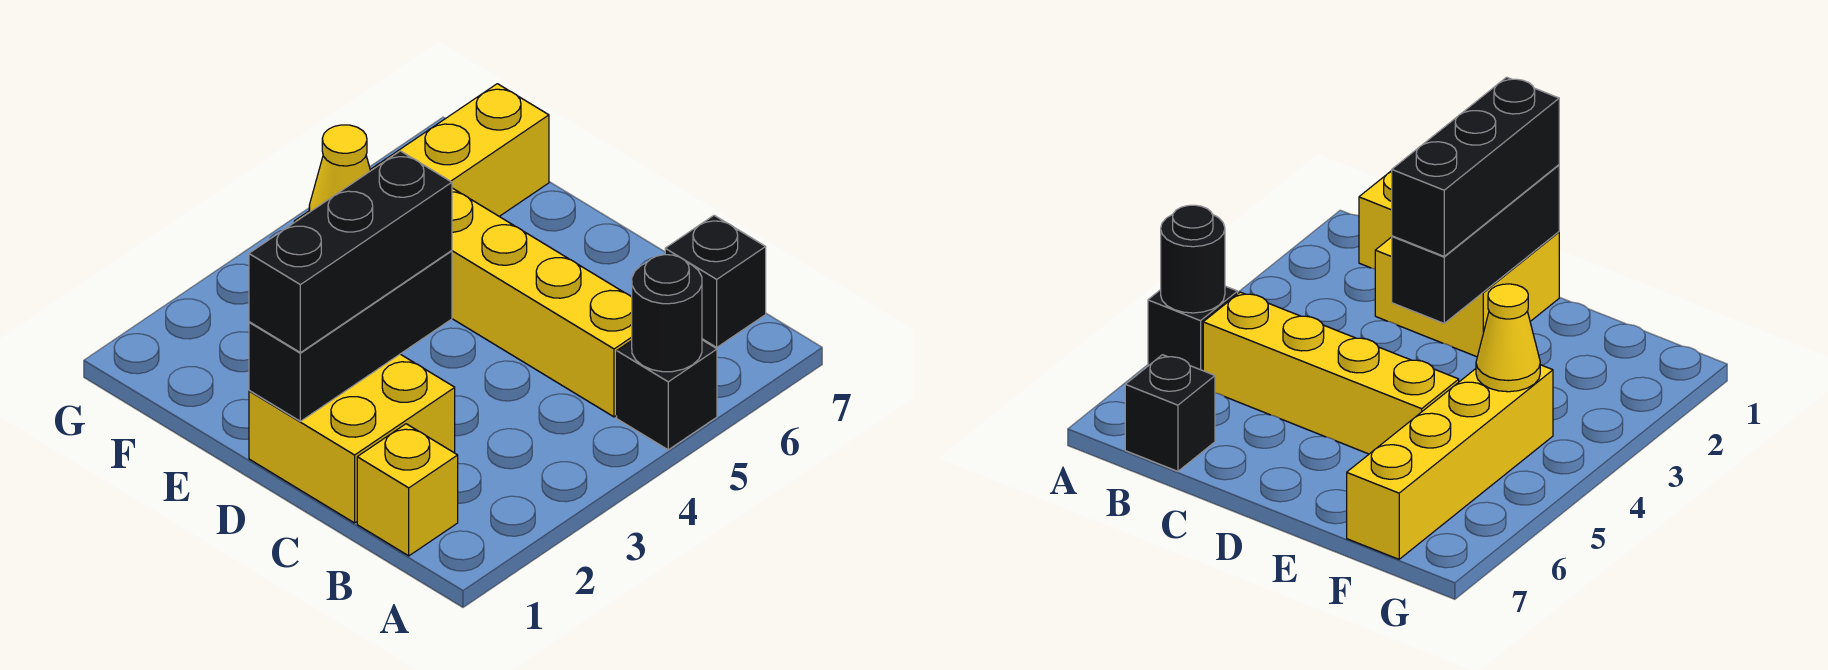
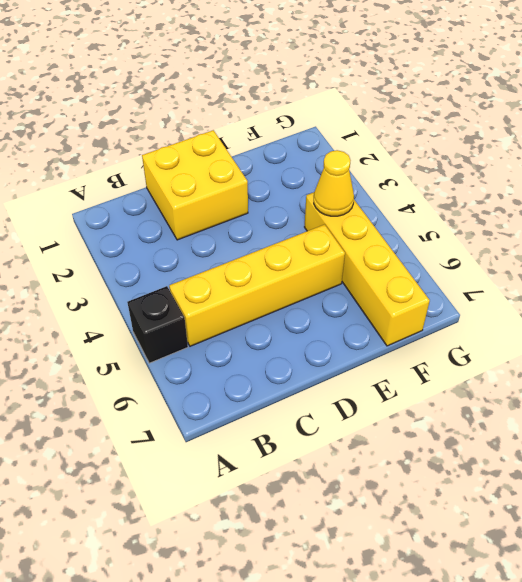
none -> yellow 1x1 brick [357,424,458,556]
none -> black 1x1 brick [665,215,766,347]

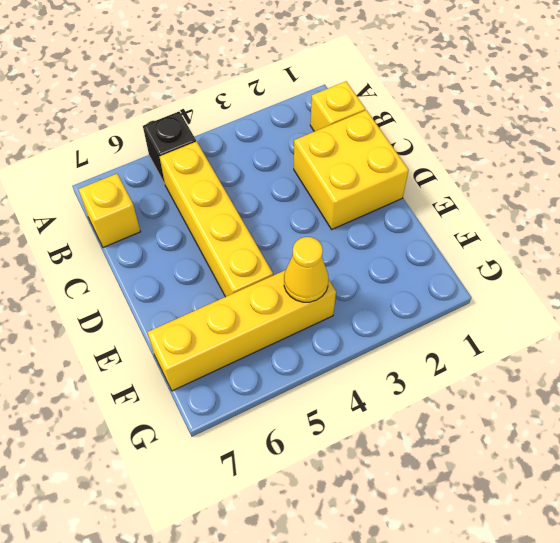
yellow 1x1 brick [78,174,140,248] -> black 1x1 brick [665,215,766,347]
none -> black 1x1 round brick [632,255,702,372]
none -> black 1x3 brick [249,251,452,421]

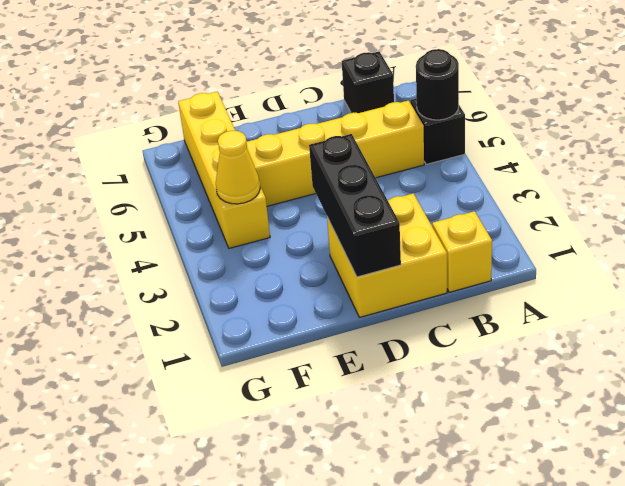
none -> black 1x3 brick [249,151,452,353]

